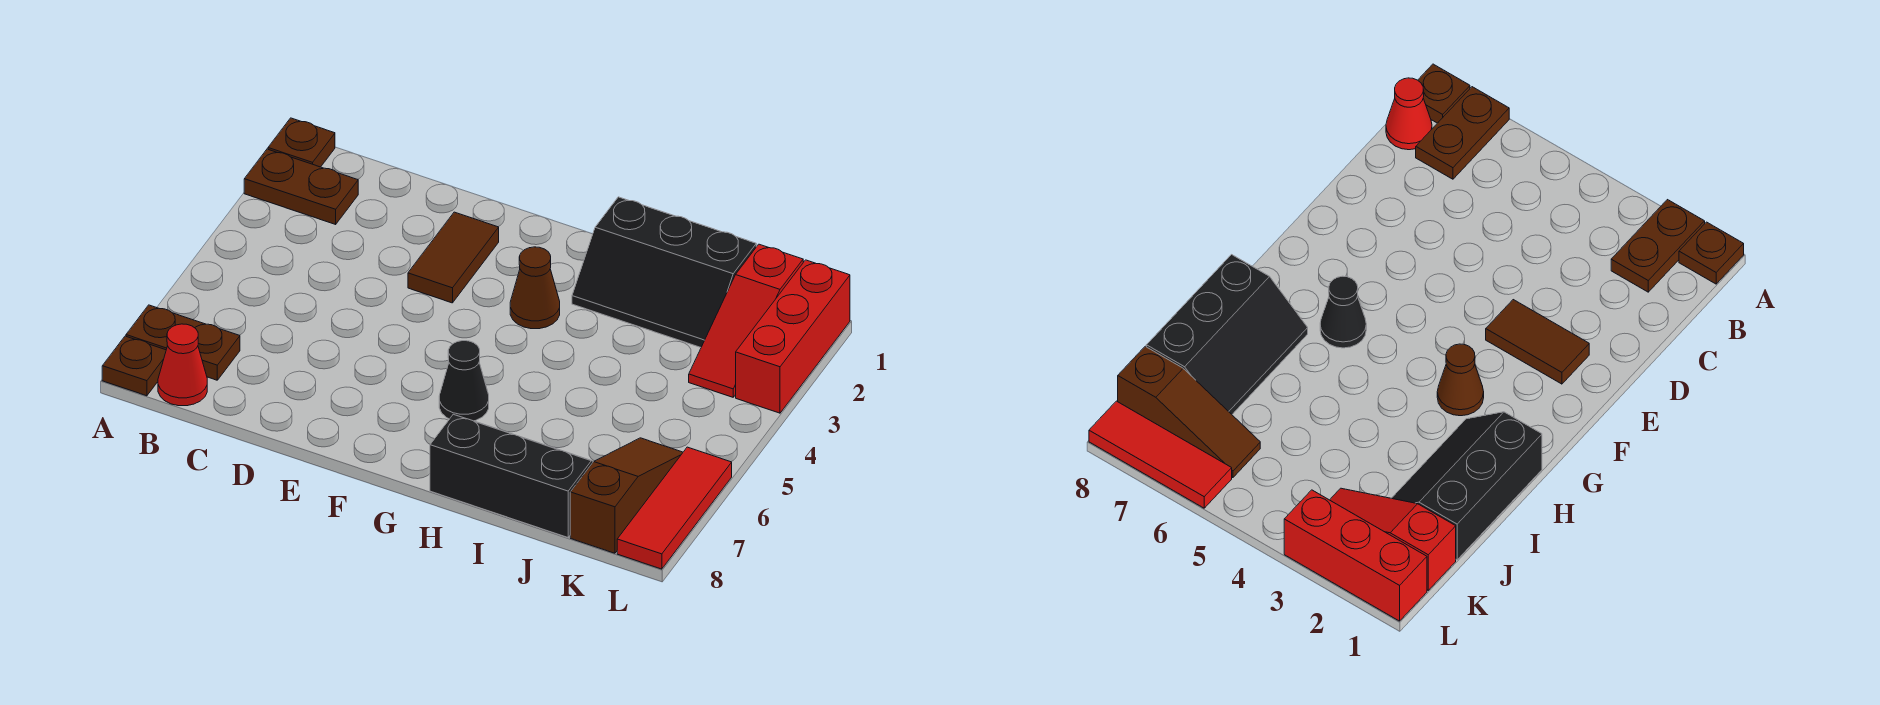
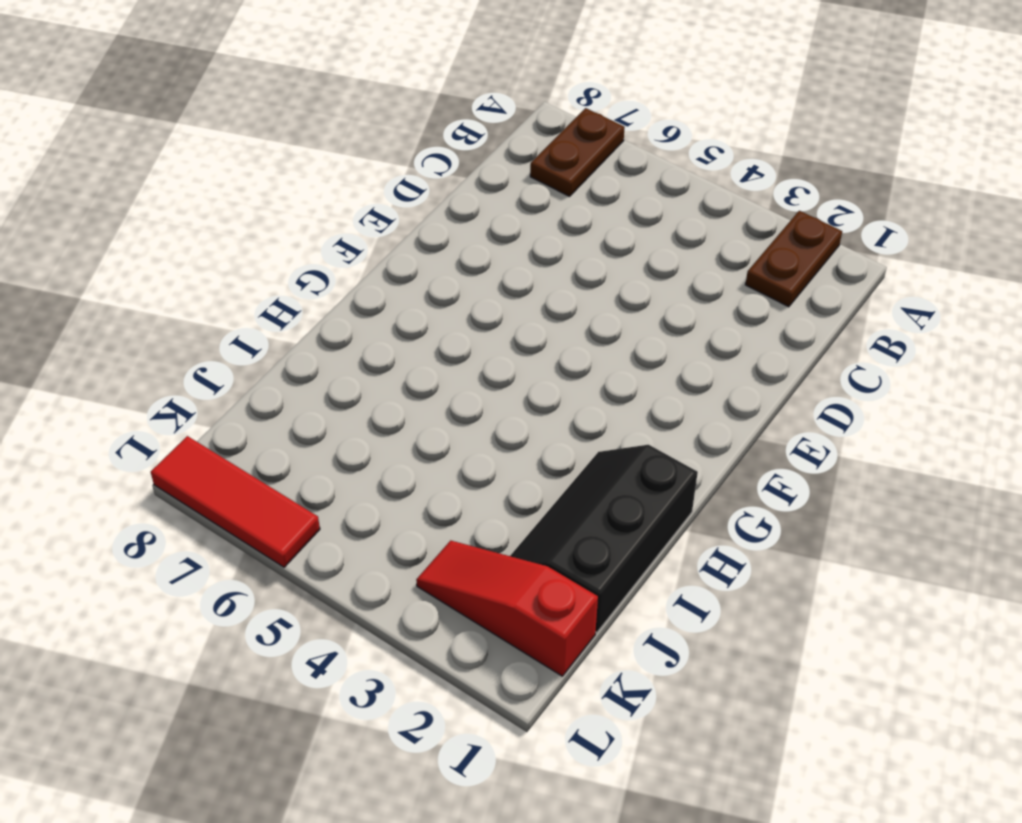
none -> brown 1x1 plate [268,118,335,167]
none -> brown 1x1 plate [102,336,166,396]
none -> red 1x1 cone [158,324,207,406]

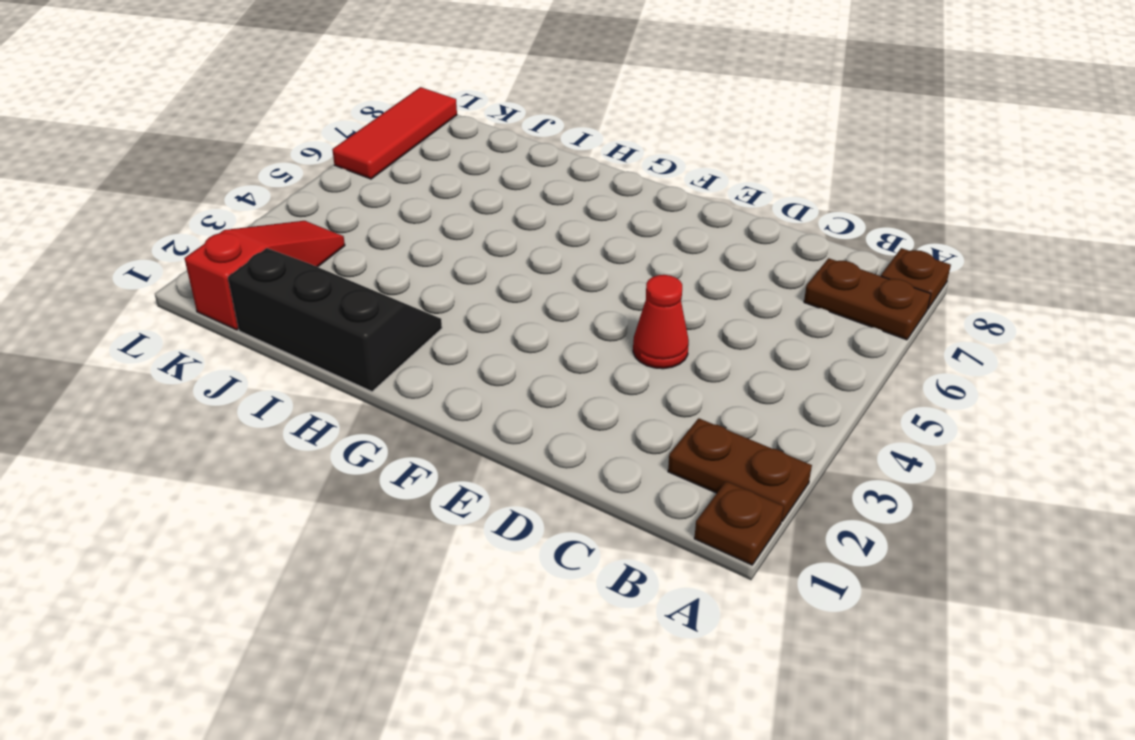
red 1x1 cone [633,275,689,369] -> red 1x1 cone moved to [158,324,207,406]
none -> brown 1x2 tile [408,212,499,303]
none -> brown 1x1 cone [510,247,560,329]
none -> black 1x1 cone [439,341,489,421]

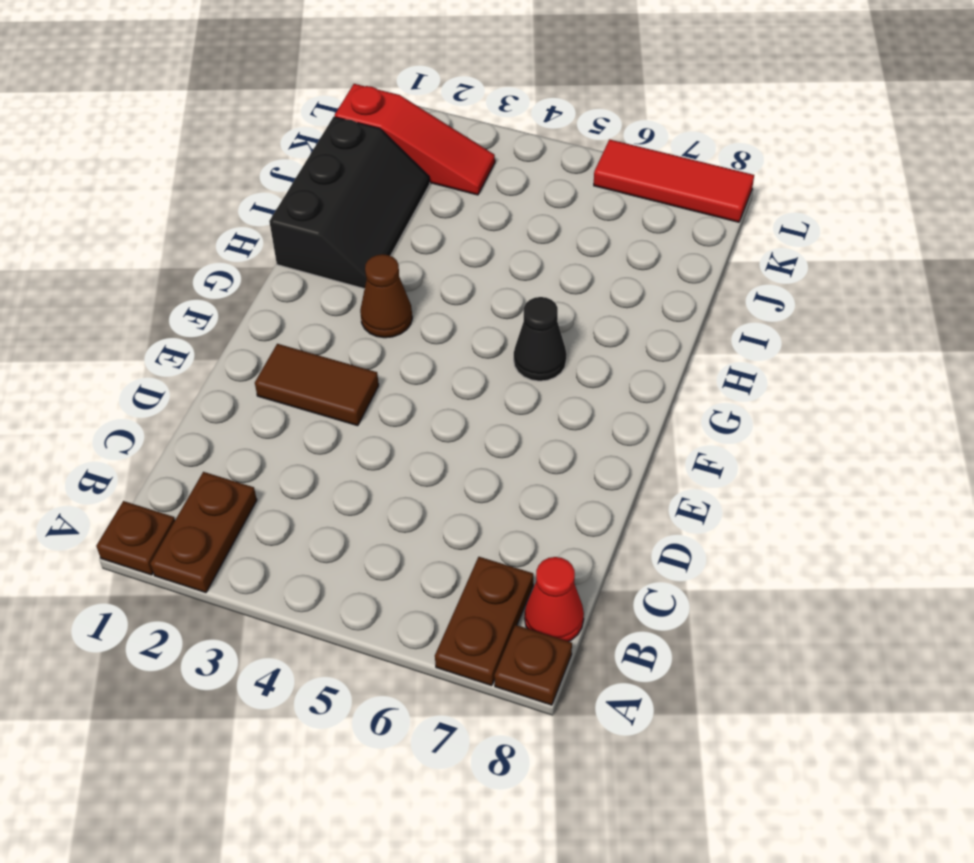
none -> black 2x3 slope [430,414,594,537]
none -> brown 1x3 slope [570,438,683,553]
none -> red 1x3 brick [736,260,850,413]

